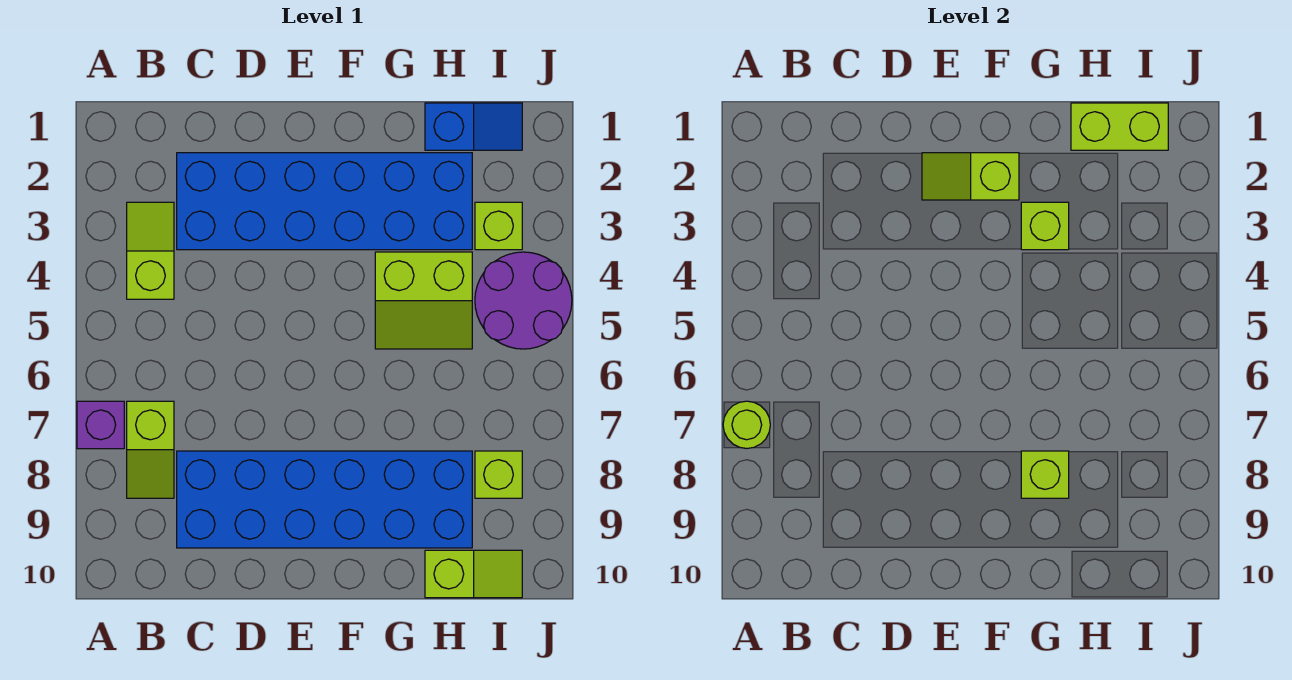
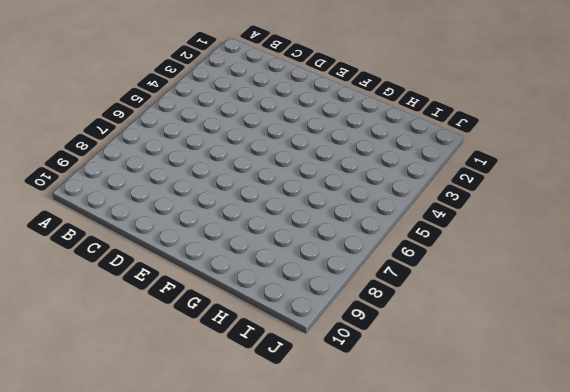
none -> purple 1x1 brick [77,401,124,449]
none -> lime 1x2 slope [127,202,174,299]
none -> lime 1x2 slope [127,401,174,498]

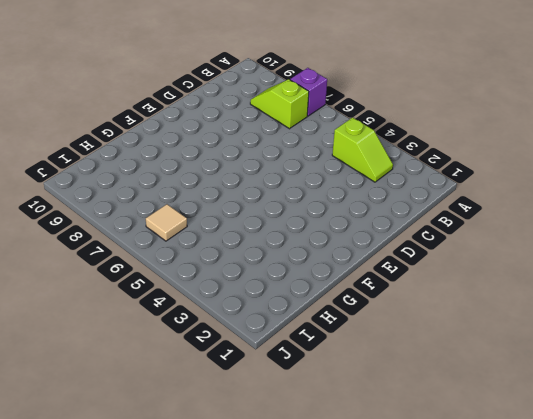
tan 1x1 tile [146,204,187,241] -> none
none -> blue 2x6 brick [177,153,472,250]
none -> blue 2x6 brick [177,451,472,548]
none -> lime 2x2 slope [375,252,472,349]

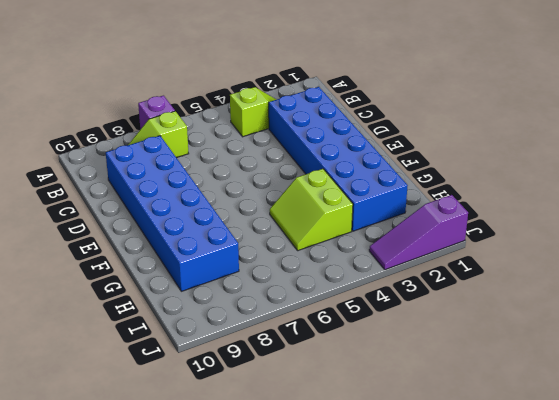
purple 1x3 slope [369,195,468,270] -> none
none -> blue 1x2 slope [425,103,522,150]
none -> lime 1x2 slope [425,550,522,598]
none -> lime 1x1 brick [475,202,522,250]

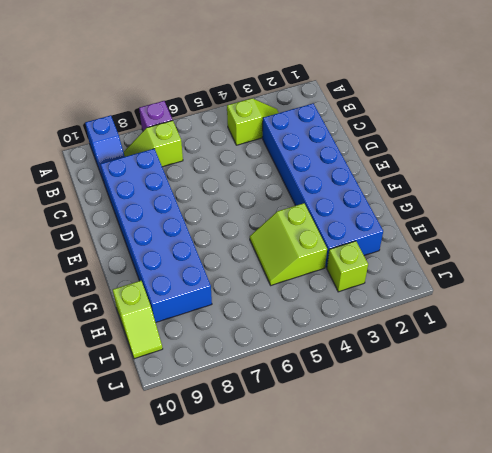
blue 1x2 slope [85,115,125,182] -> blue 1x2 slope moved to [425,103,522,150]
none -> purple 2x2 round brick [475,252,572,349]
none -> lime 1x1 brick [475,451,522,498]
none -> lime 1x1 round brick [723,401,770,449]

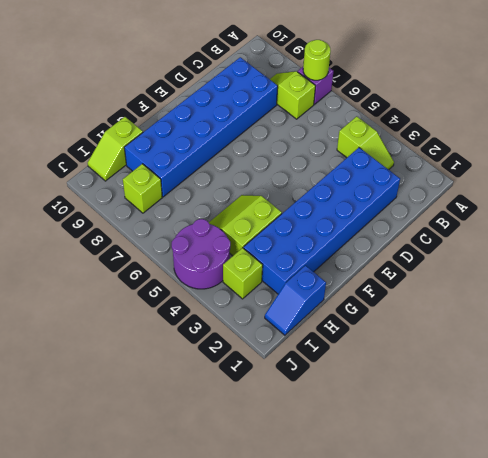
none -> lime 1x2 slope [922,153,1019,200]
none -> lime 1x1 brick [1021,202,1069,250]
none -> lime 1x1 brick [1021,451,1069,498]

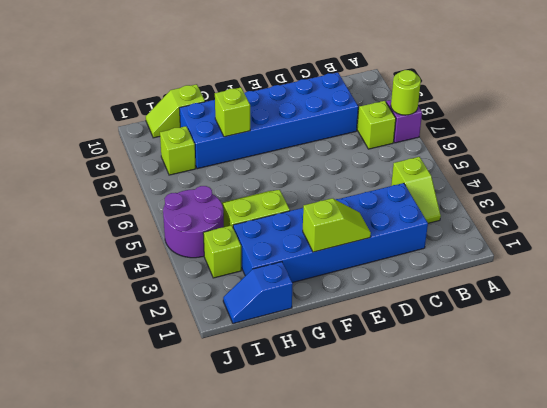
none -> lime 1x1 brick [1021,202,1069,250]
none -> lime 1x2 brick [1071,103,1168,150]

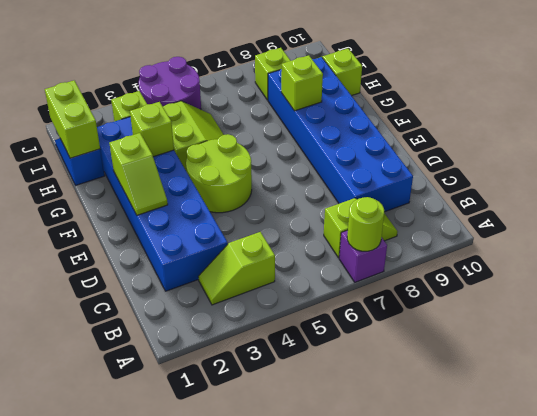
lime 2x2 round brick [186,134,252,213] -> none

